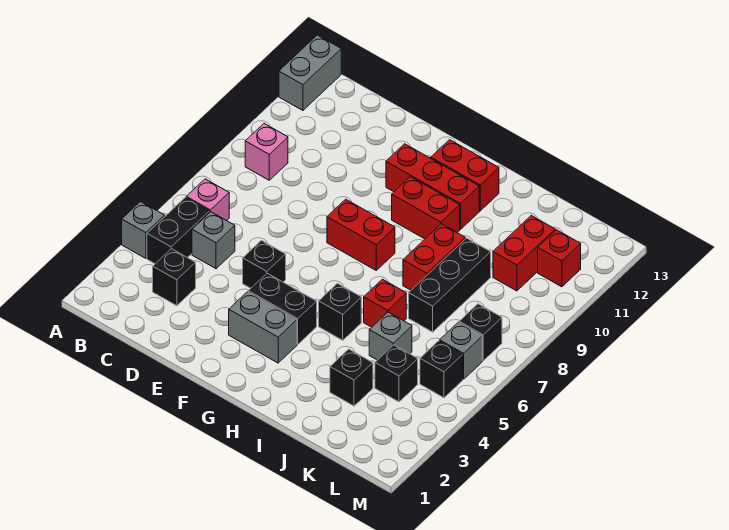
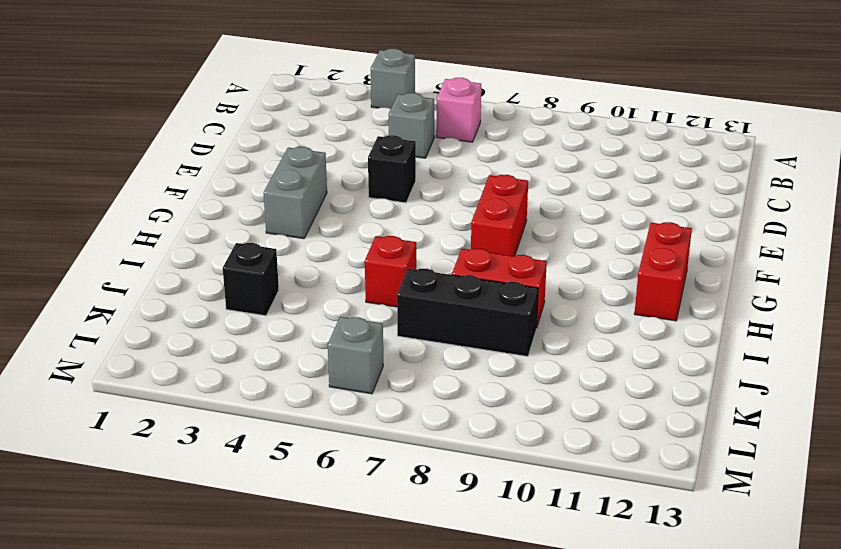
none -> grey 1x2 brick [279,35,341,110]
none -> black 1x2 brick [147,198,210,264]
none -> pink 1x1 brick [245,124,288,180]

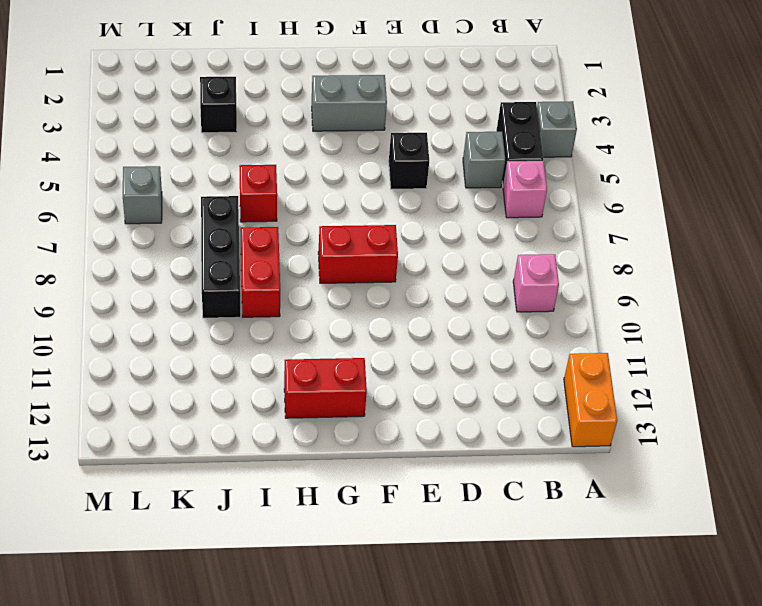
orange 1x2 brick [564,353,617,447] -> grey 1x2 brick [279,35,341,110]
none -> black 1x1 brick [153,249,196,306]
none -> black 1x2 brick [248,273,317,344]
none -> red 1x3 brick [386,144,479,229]

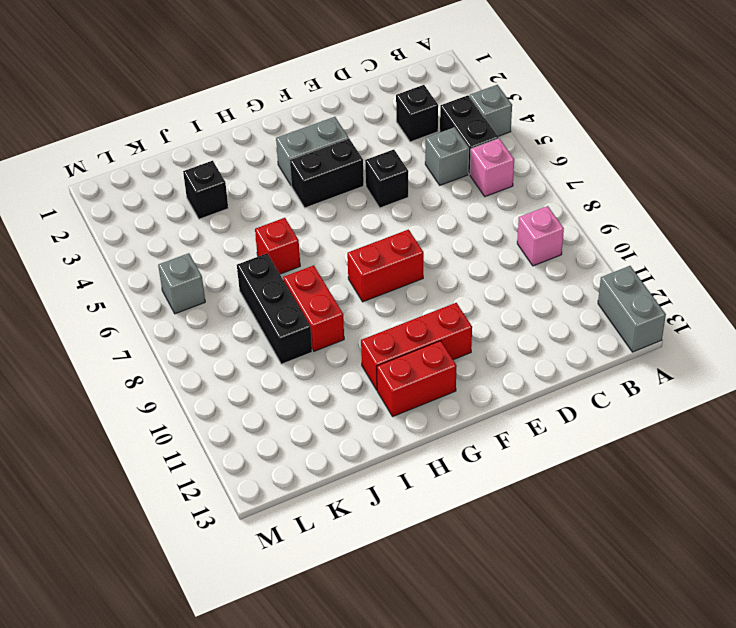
none -> red 1x2 brick [392,177,460,239]
none -> black 1x1 brick [319,284,361,340]
none -> grey 1x1 brick [369,312,412,360]

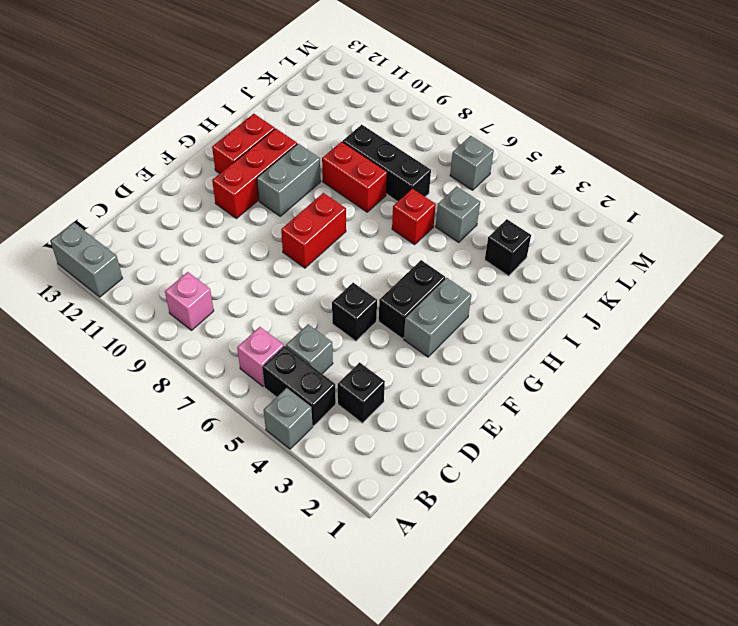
grey 1x2 brick [257,144,321,216] -> red 1x2 brick [392,177,460,239]
none -> black 1x1 brick [319,284,361,340]
none -> black 1x1 brick [375,345,418,402]
none -> red 1x2 brick [493,216,555,291]

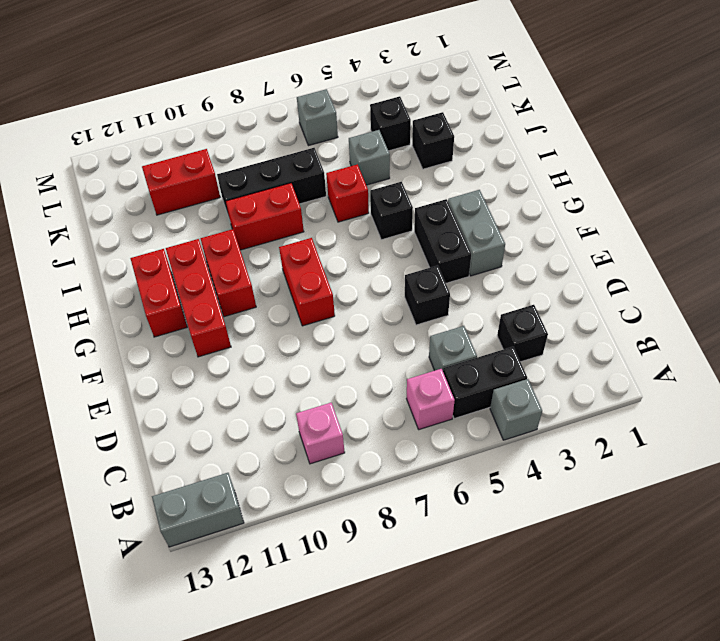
none -> black 1x1 brick [420,341,463,398]
none -> black 1x1 brick [459,304,502,361]
none -> red 1x1 brick [538,230,581,287]

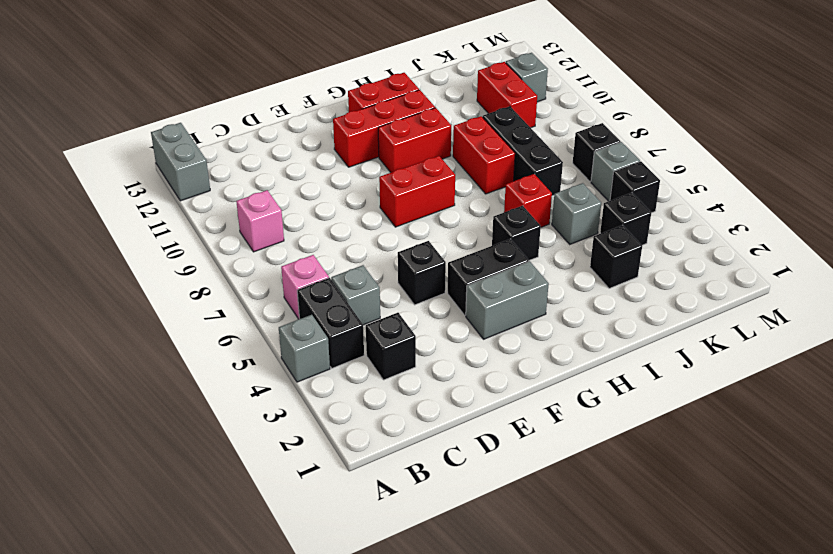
grey 1x1 brick [506,53,548,102] -> red 1x1 brick [538,230,581,287]

